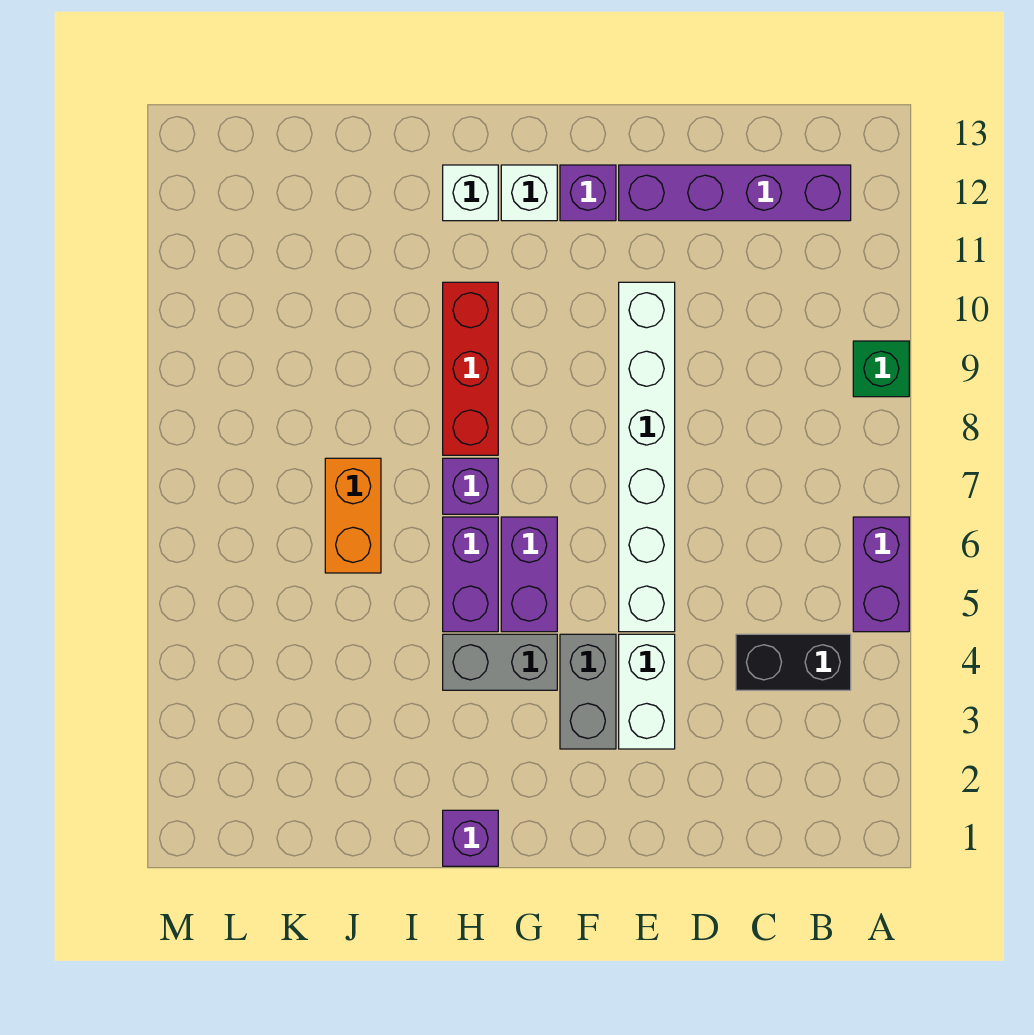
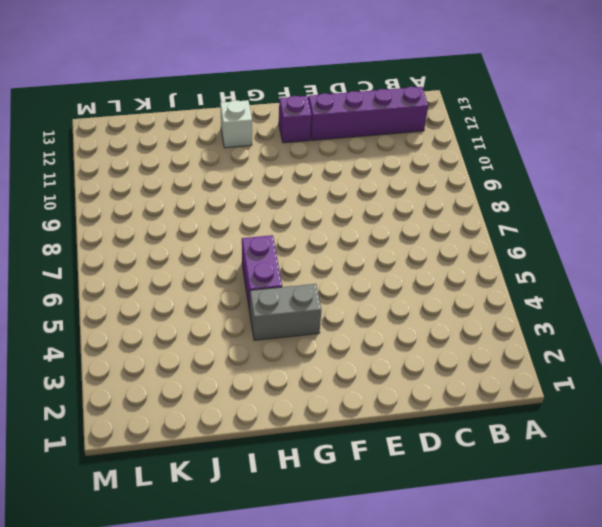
none -> purple 1x2 brick [853,517,909,632]
none -> green 1x1 brick [853,341,909,397]
none -> black 1x2 brick [736,634,851,690]

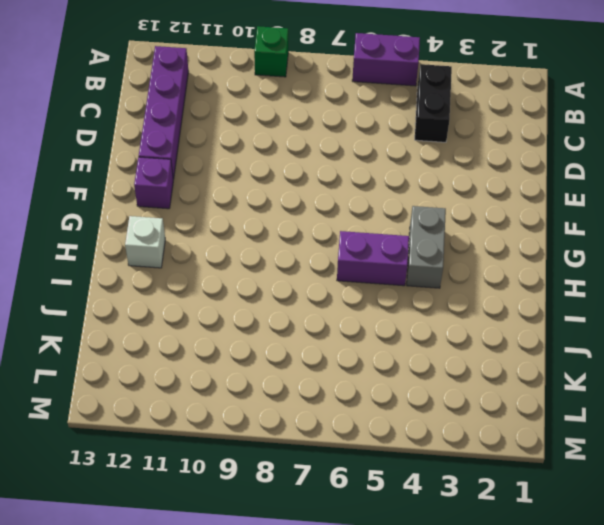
none -> white 1x2 brick [619,634,675,749]
none -> white 1x6 brick [619,282,675,632]
none -> grey 1x2 brick [560,634,616,749]

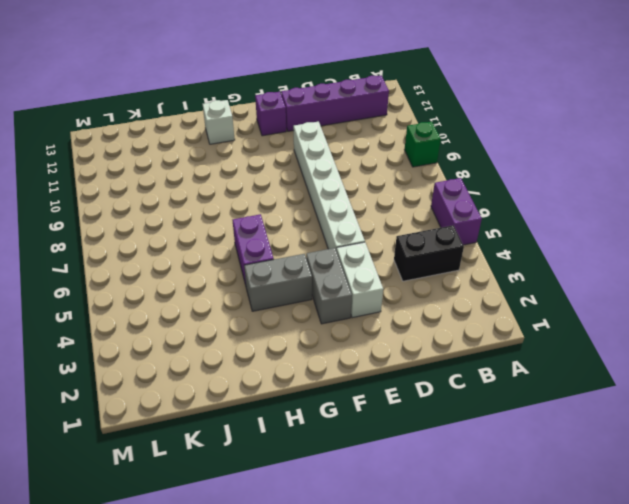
none -> purple 1x2 brick [501,517,557,632]
none -> white 1x1 brick [501,165,557,221]
none -> purple 1x1 brick [443,810,498,866]

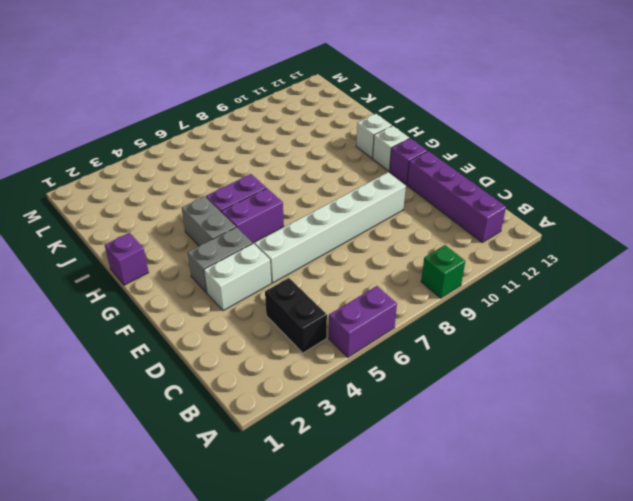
none -> purple 1x1 brick [443,458,498,514]
none -> red 1x3 brick [443,282,498,455]
none -> orange 1x2 brick [325,458,381,573]

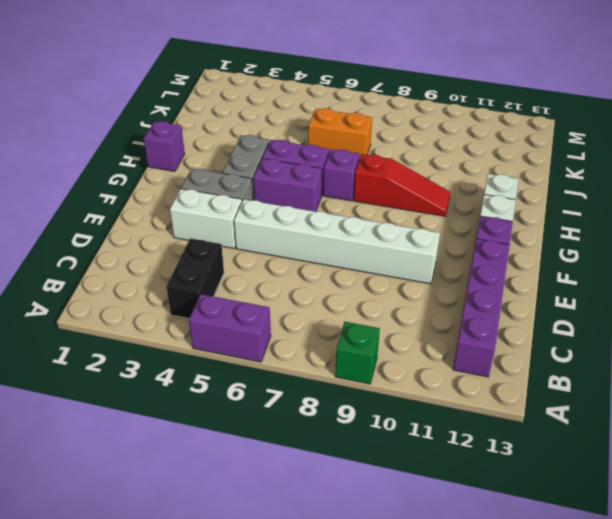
red 1x3 slope [354,154,450,216] -> red 1x3 brick [443,282,498,455]

